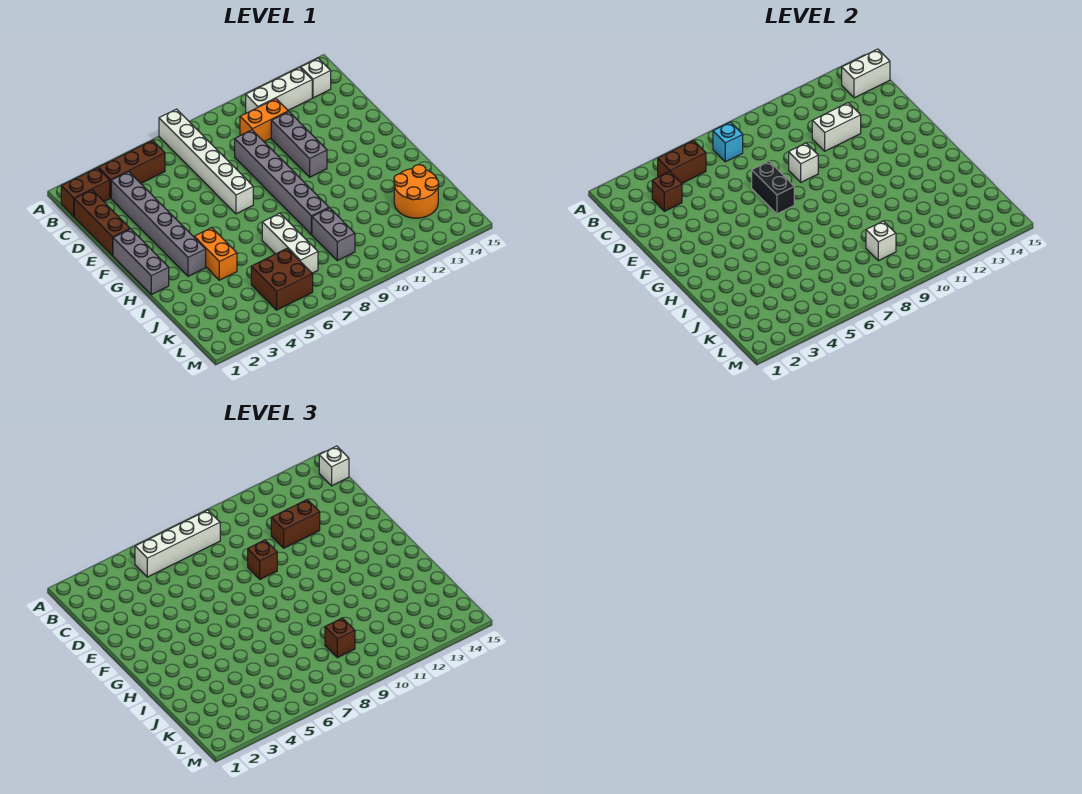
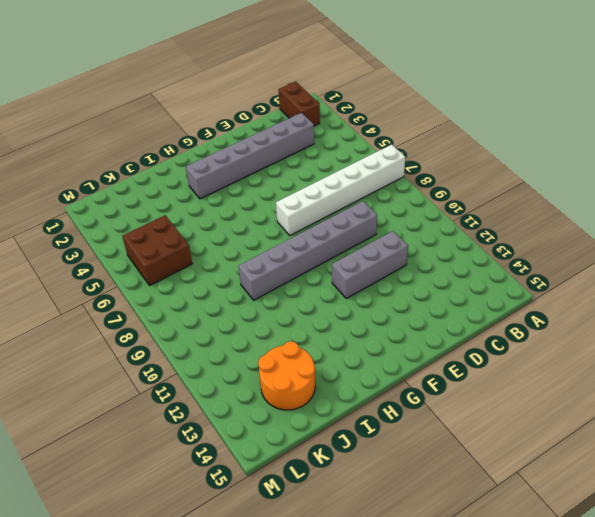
none -> brown 1x3 brick [98,140,165,198]
none -> white 1x3 brick [246,67,312,113]
none -> white 1x1 brick [301,58,331,98]

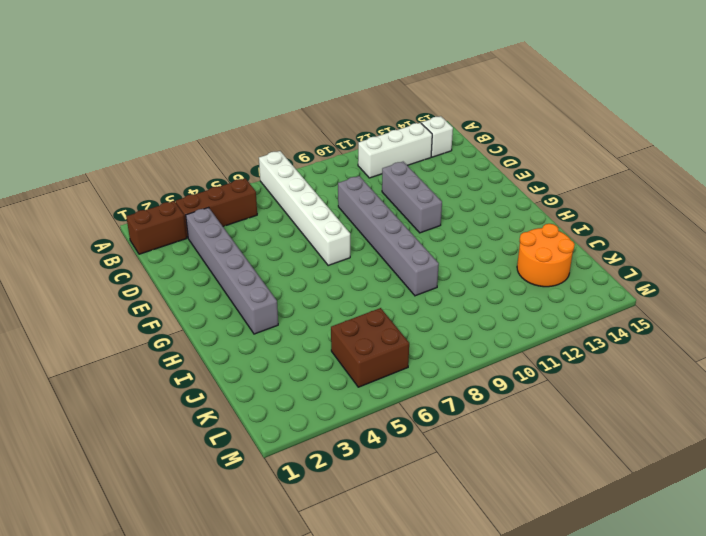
none -> brown 1x3 brick [74,190,130,255]
none -> orange 1x2 brick [240,99,288,142]
none -> grey 1x3 brick [113,229,169,295]

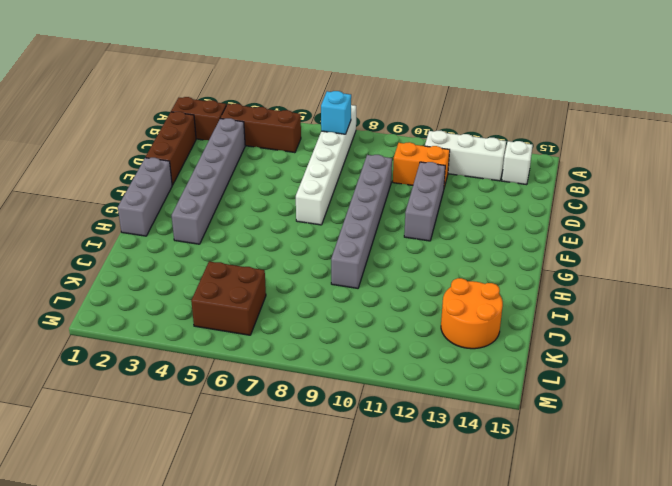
none -> orange 1x2 brick [194,228,237,280]
none -> white 1x3 brick [262,213,318,273]
none -> grey 1x2 brick [312,208,355,261]

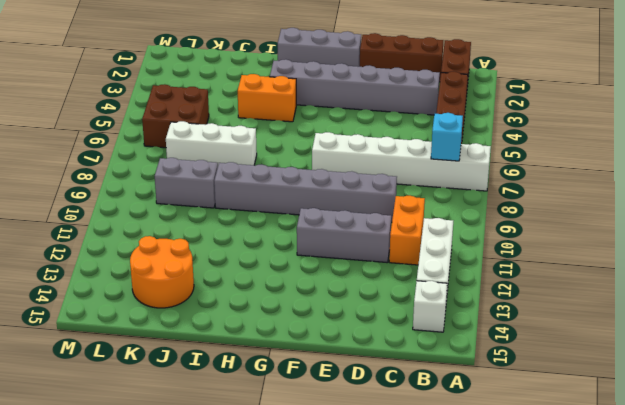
none -> brown 1x2 brick [658,140,706,183]
none -> white 1x2 brick [842,49,890,98]
none -> brown 1x1 brick [652,172,682,211]

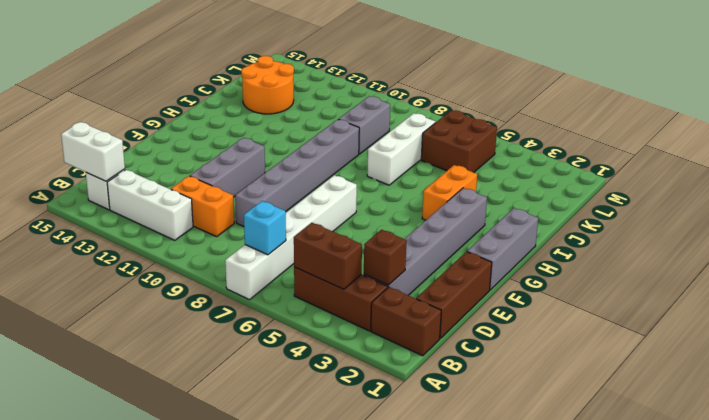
none -> white 1x2 brick [812,103,861,151]
none -> black 1x2 brick [752,161,794,214]
none -> white 1x1 brick [789,143,818,182]

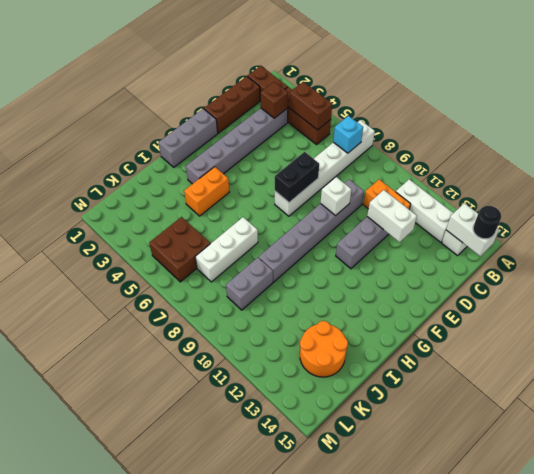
black 1x1 round brick [473,206,501,239] -> white 1x1 brick [319,446,349,486]
none -> white 1x1 brick [866,221,896,261]
none -> white 1x4 brick [135,510,220,577]
none -> brown 1x2 brick [271,500,320,548]

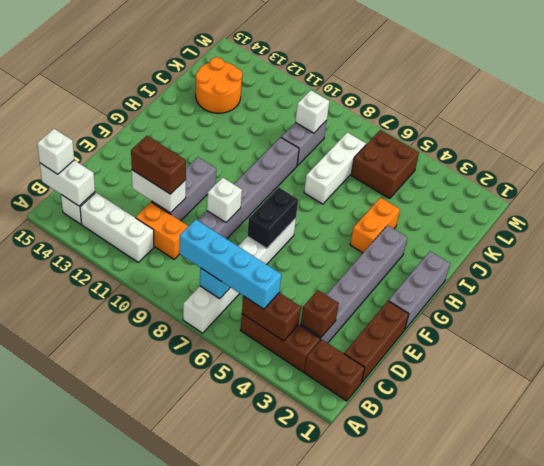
cyan 1x4 brick [179,219,281,309] -> white 1x4 brick [135,510,220,577]
none -> brown 1x1 brick [248,540,277,579]
none -> brown 1x1 brick [325,618,355,658]

